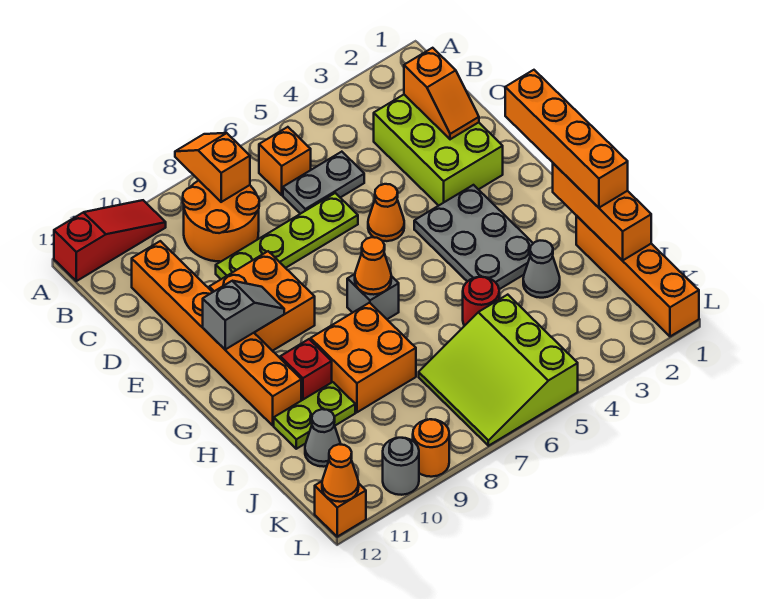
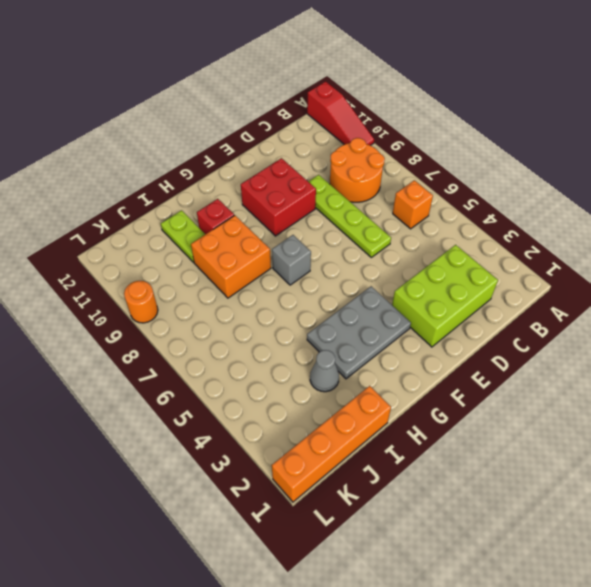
red 2x2 brick [241,158,316,236] -> orange 2x2 brick [209,251,315,351]
none -> grey 1x2 plate [283,152,364,214]
none -> orange 1x6 brick [132,241,301,425]
none -> orange 1x1 cone [368,184,404,241]

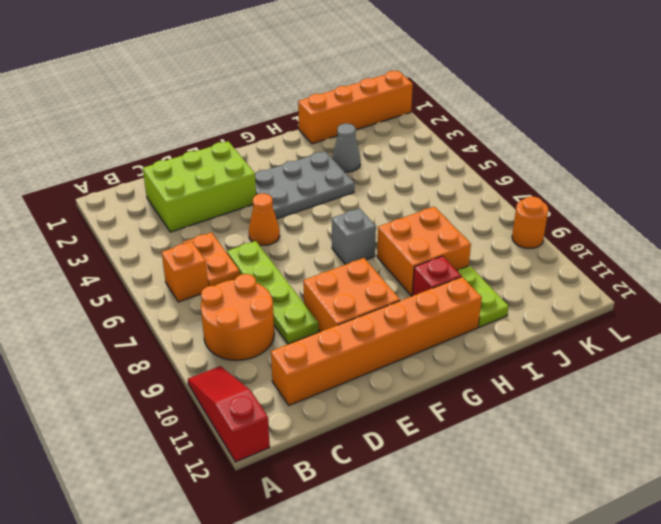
orange 1x2 plate [183,232,240,286] -> grey 1x2 plate [283,152,364,214]
none -> red 1x1 round brick [463,277,499,326]
none -> lime 3x3 slope [419,295,578,446]
none -> grey 1x1 cone [305,409,341,467]

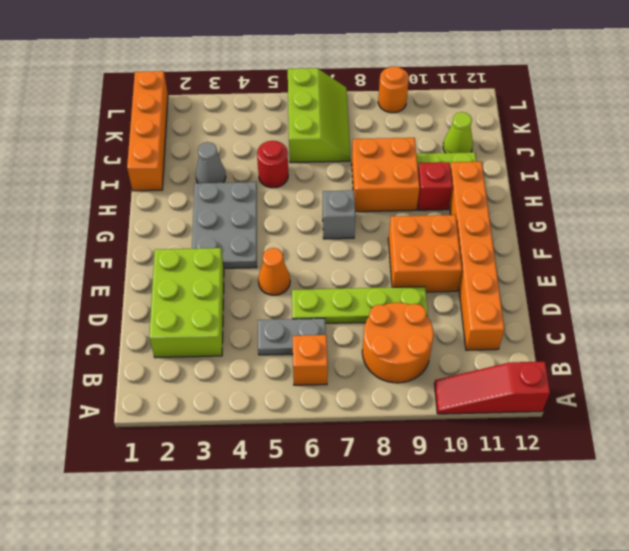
lime 2x3 slope [288,68,350,163] -> lime 3x3 slope [419,295,578,446]
lime 1x1 cone [443,112,473,153] -> grey 1x1 cone [305,409,341,467]
none -> grey 1x1 round brick [383,438,419,495]
none -> orange 1x1 brick [315,481,366,537]
none -> orange 1x2 slope [175,133,250,202]

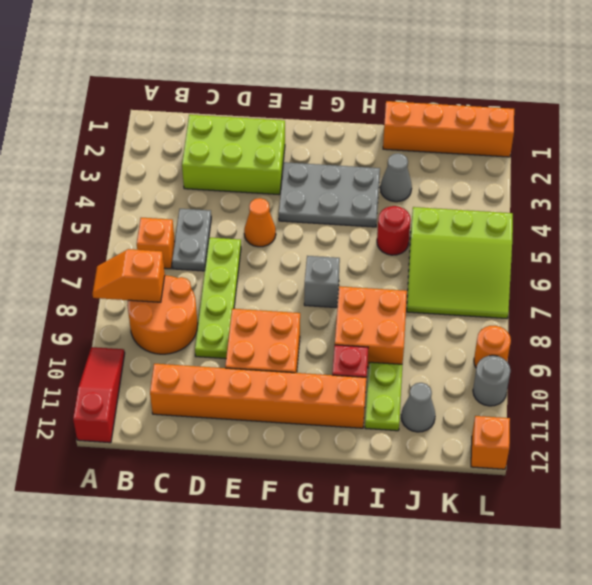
none -> orange 1x2 slope [404,48,479,139]
none -> grey 1x2 slope [203,281,284,349]
none -> orange 1x1 cone [355,237,391,295]

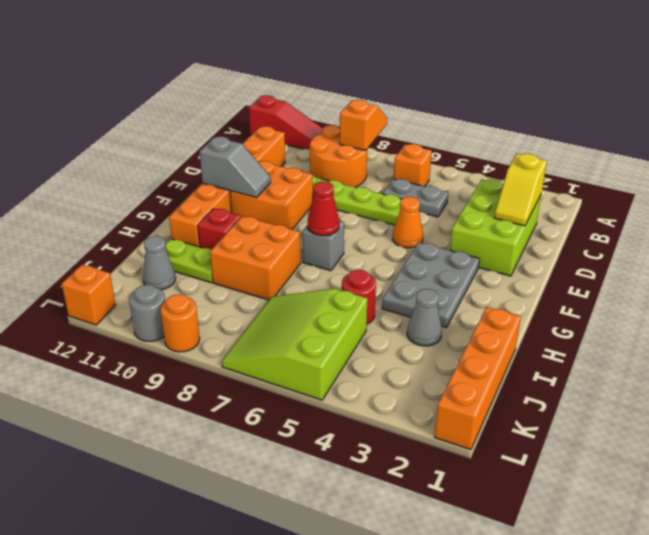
yellow 1x2 slope [494,154,547,226] -> orange 1x2 slope [404,48,479,139]
red 1x1 cone [308,181,339,236] -> orange 1x1 cone [355,237,391,295]
none -> orange 1x3 brick [553,163,651,261]
none -> orange 1x1 cone [322,444,359,502]
none -> orange 1x4 brick [505,70,628,208]

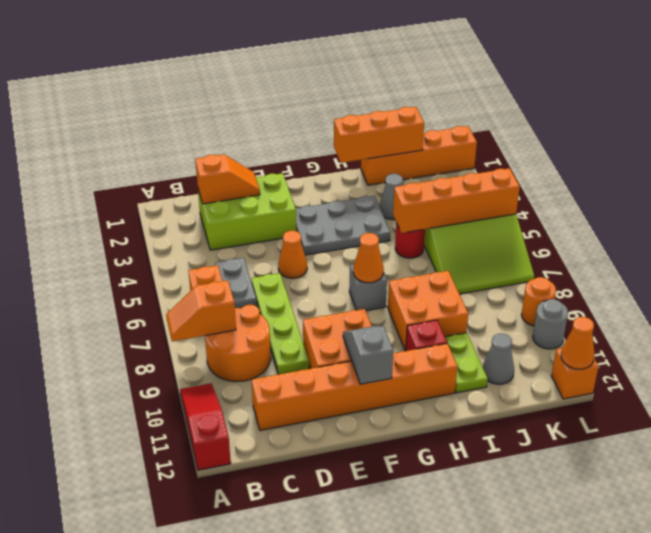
orange 1x4 brick [393,168,520,233] -> orange 1x4 brick moved to [505,70,628,208]

